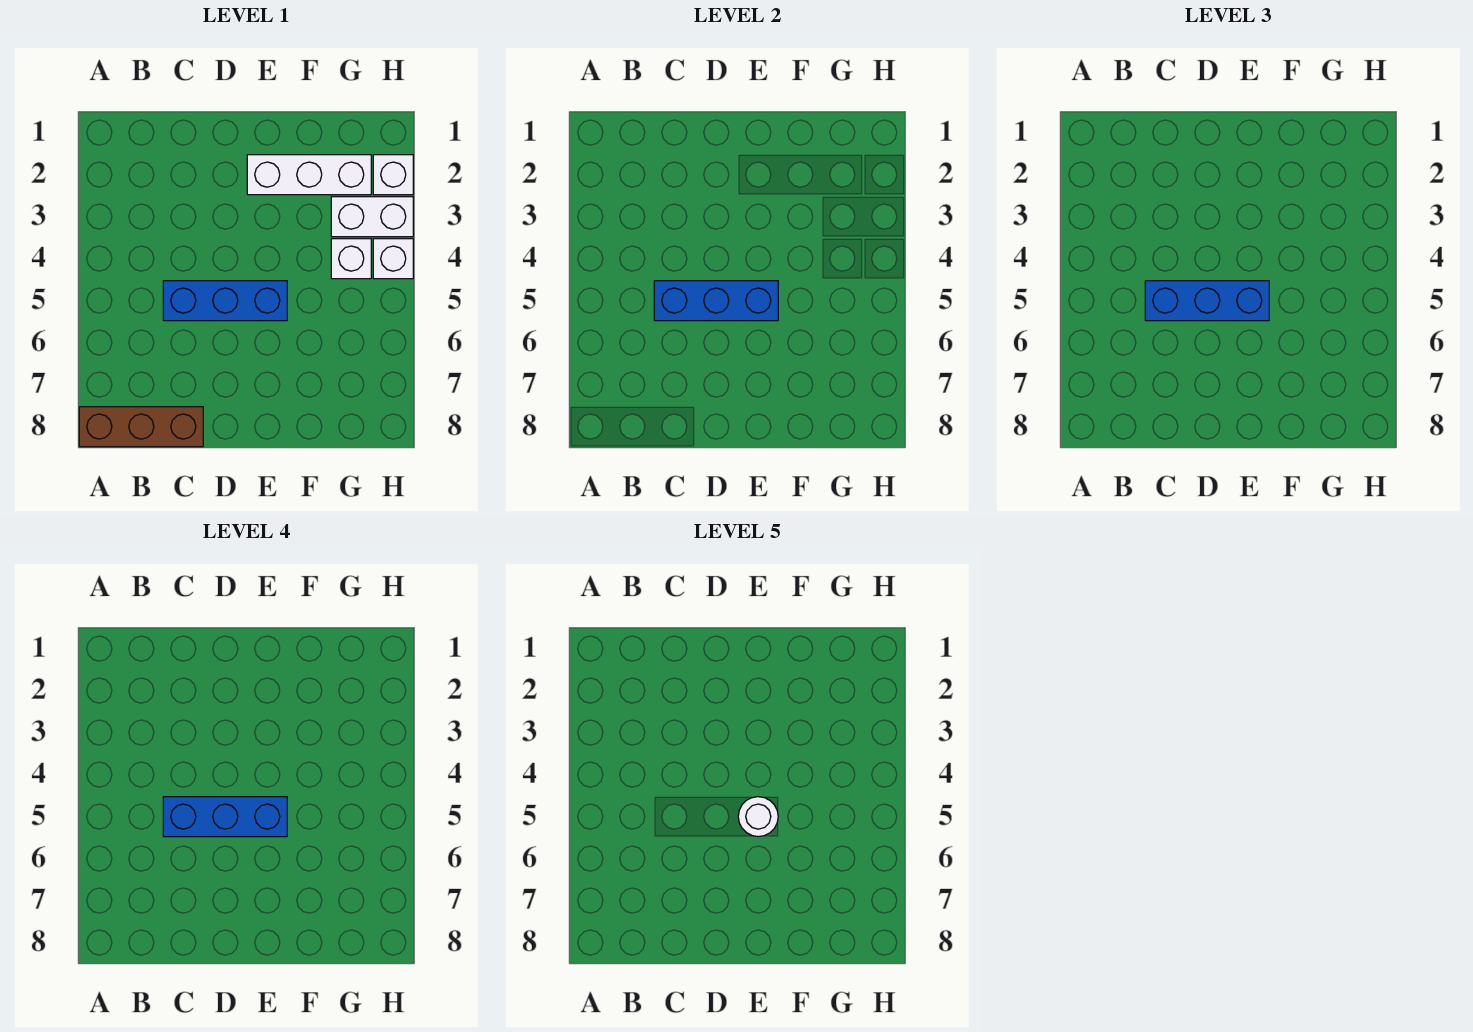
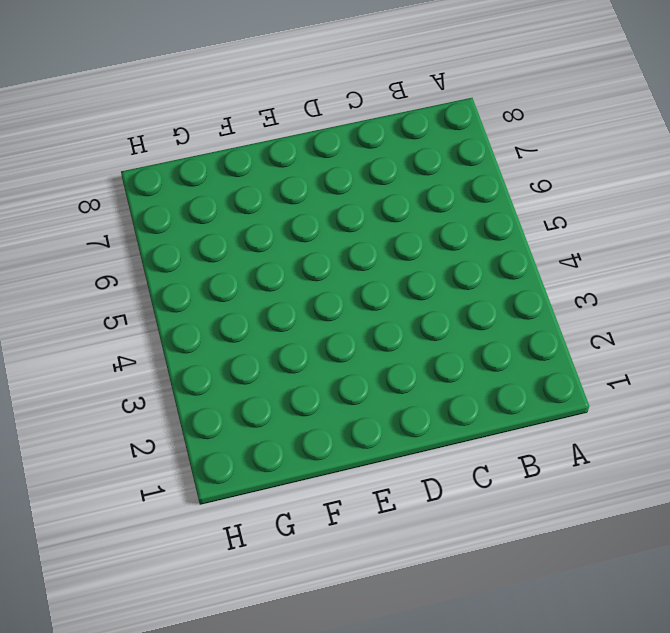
none -> brown 1x3 brick [79,407,203,447]
none -> blue 1x3 brick [163,281,287,321]

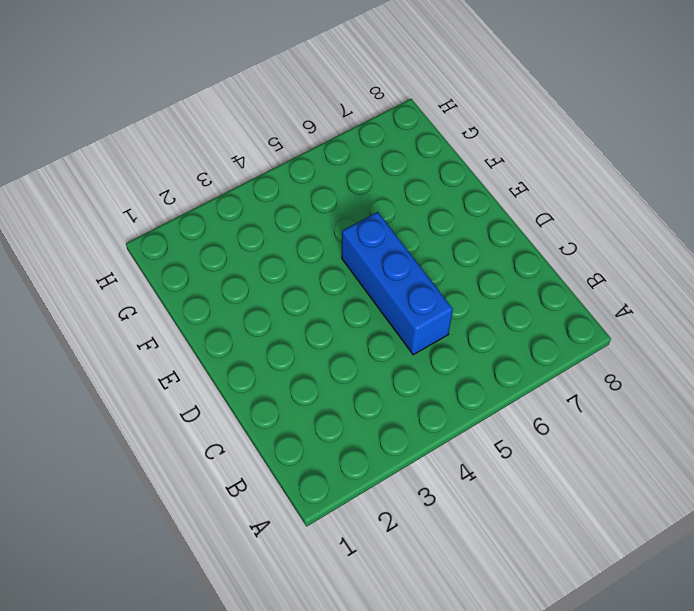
none -> brown 1x3 brick [79,407,203,447]
none -> white 1x3 brick [247,155,371,195]

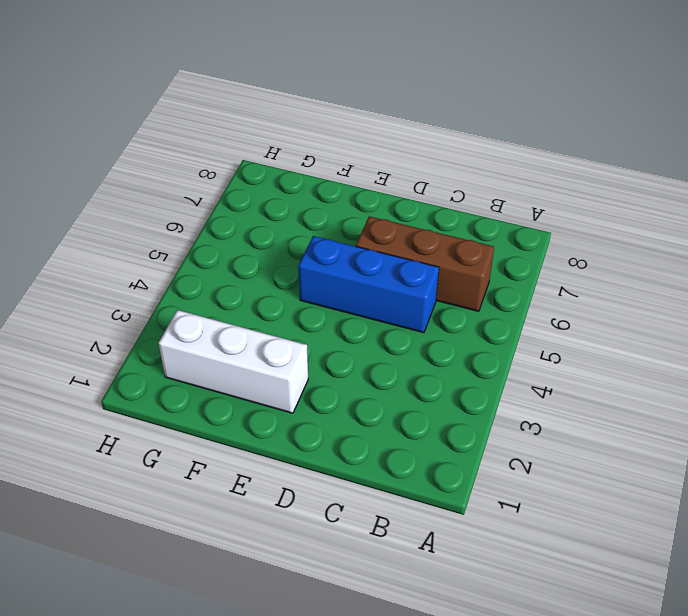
brown 1x3 brick [356,216,494,311] -> brown 1x3 brick moved to [79,407,203,447]
none -> white 1x2 brick [331,197,413,237]
none -> white 1x1 brick [331,239,371,279]

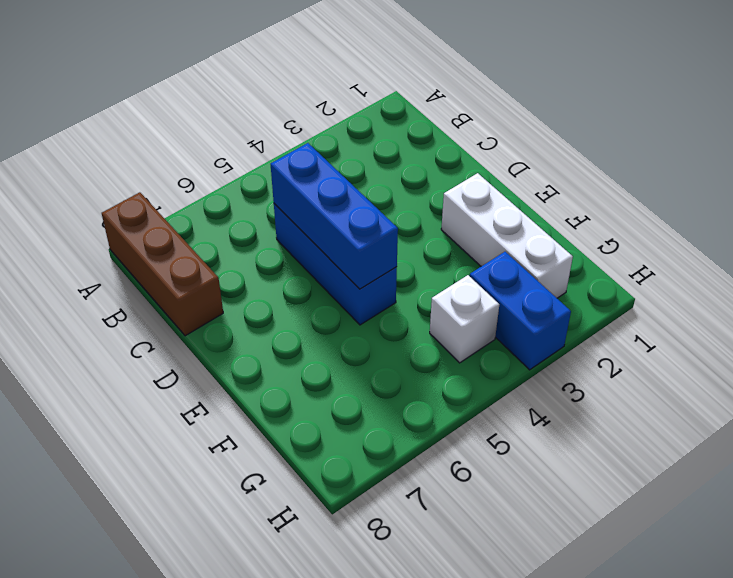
blue 1x2 brick [470,252,571,370] -> white 1x2 brick [331,197,413,237]
none -> white 1x1 brick [373,155,413,195]
none -> white 1x1 brick [373,239,413,279]

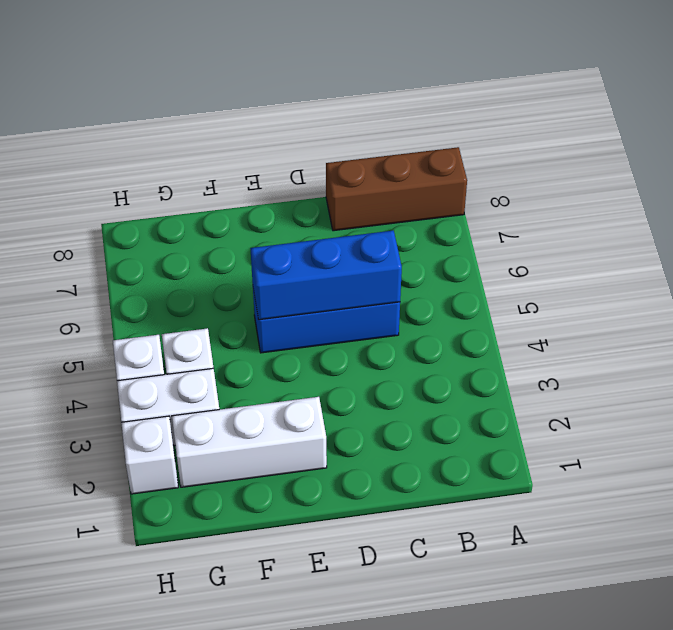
none -> blue 1x3 brick [1145,281,1269,321]
none -> blue 1x3 brick [163,797,287,837]

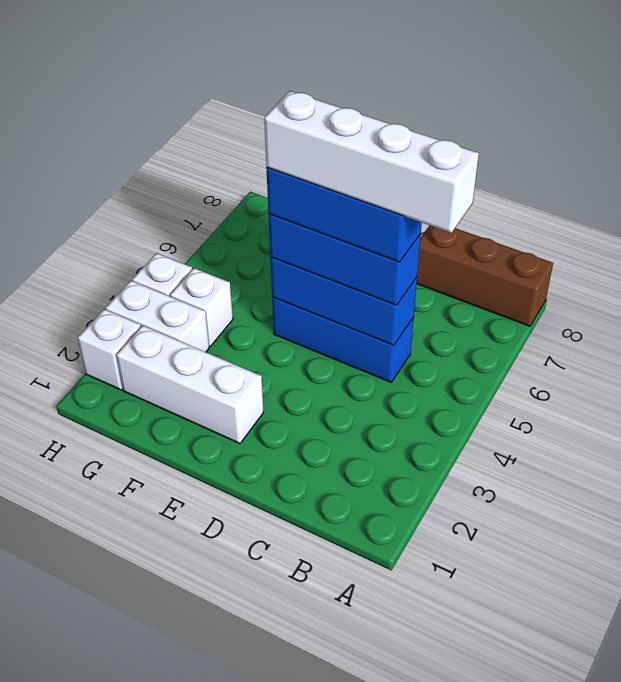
white 1x4 brick [264,91,479,233] -> white 1x1 round brick [738,797,778,837]

